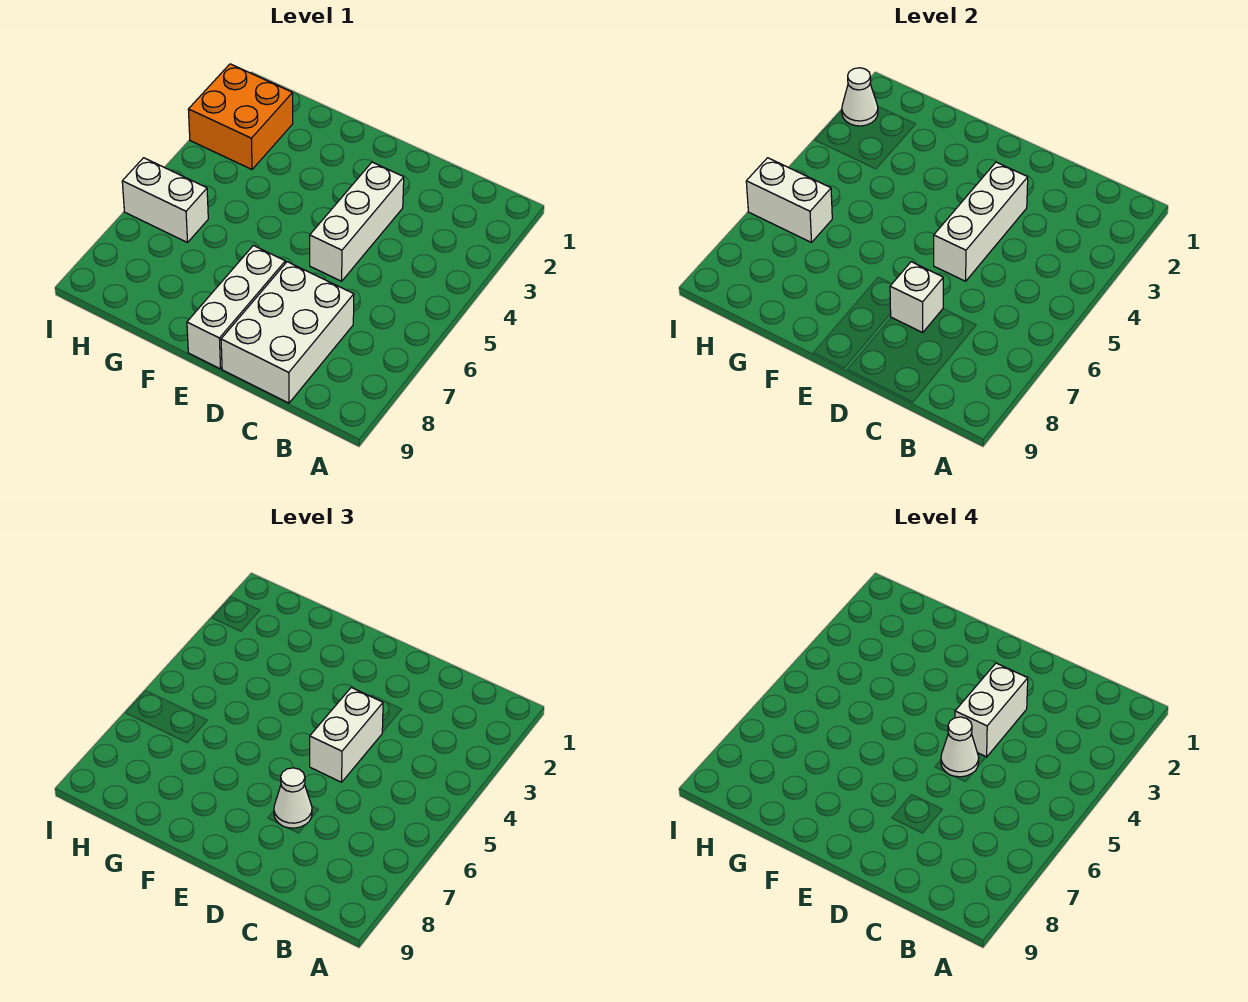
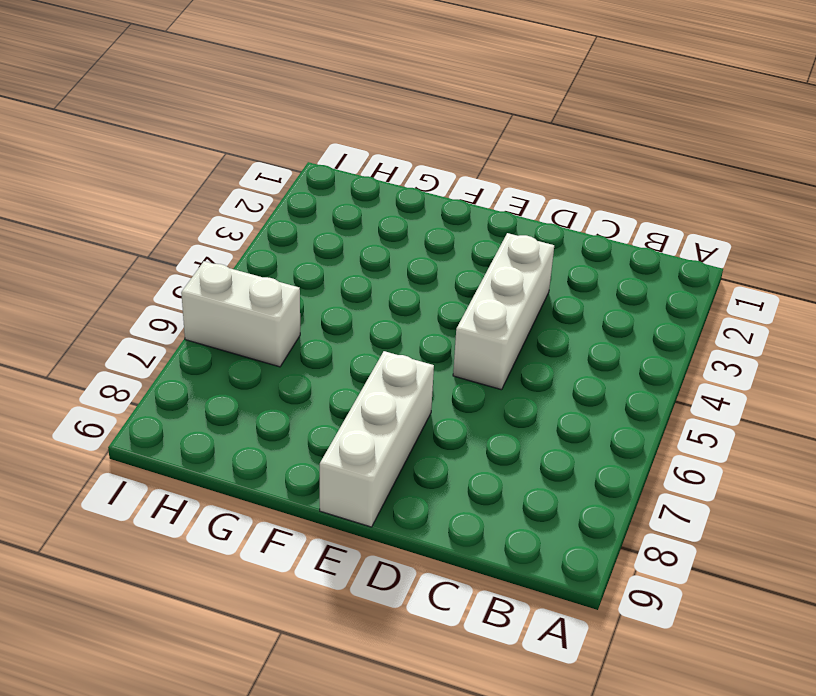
none -> white 2x3 brick [221,262,354,403]
none -> orange 2x2 brick [188,64,293,169]
none -> white 1x3 brick [934,162,1028,281]

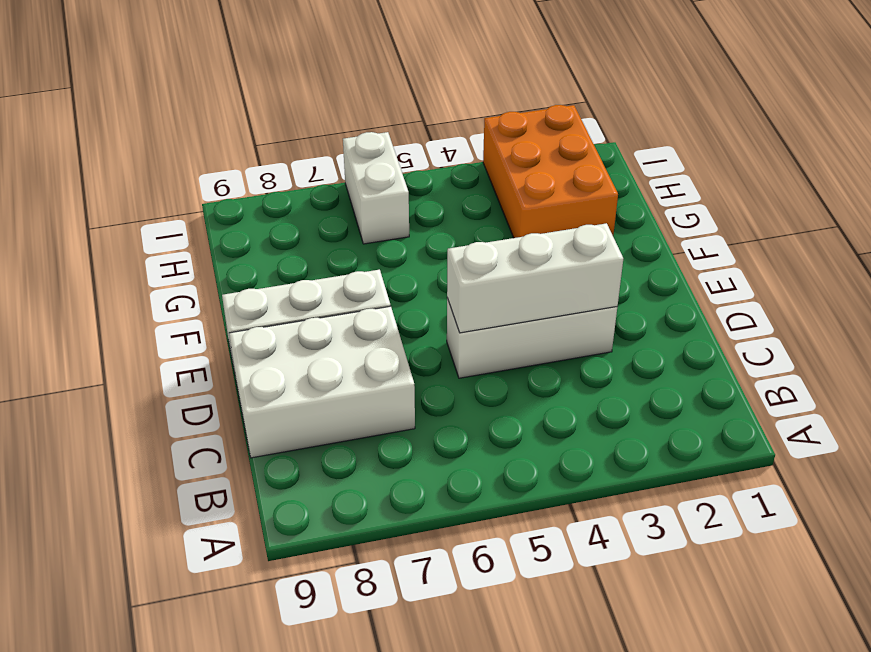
orange 2x3 brick [483,105,618,238] -> orange 2x2 brick [188,64,293,169]
none -> white 1x1 brick [890,262,943,332]
none -> white 1x2 brick [746,158,832,243]
none -> white 1x1 cone [842,68,878,126]

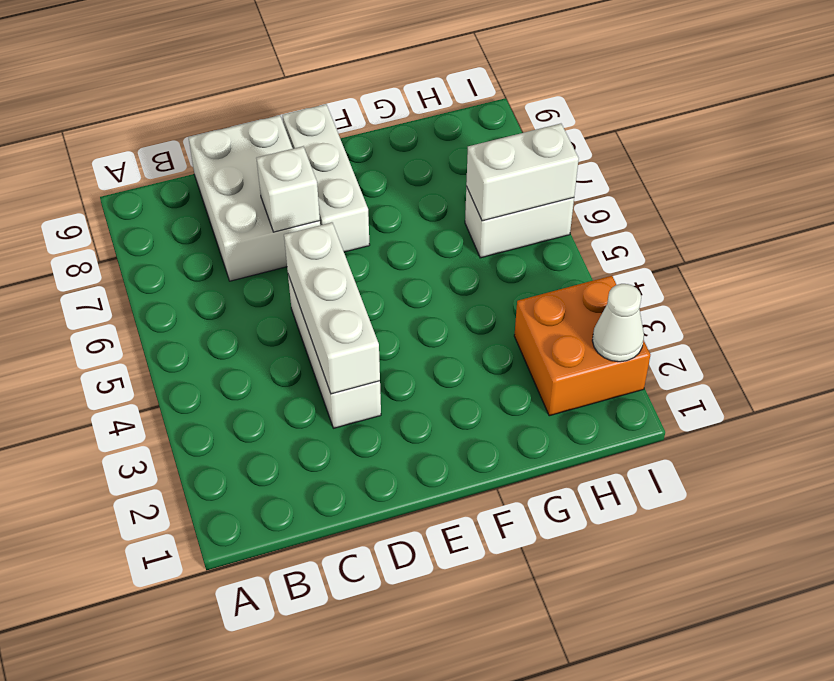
none -> white 1x2 brick [310,688,383,782]
none -> white 1x1 cone [274,768,312,828]
none -> white 1x2 brick [955,663,1028,757]

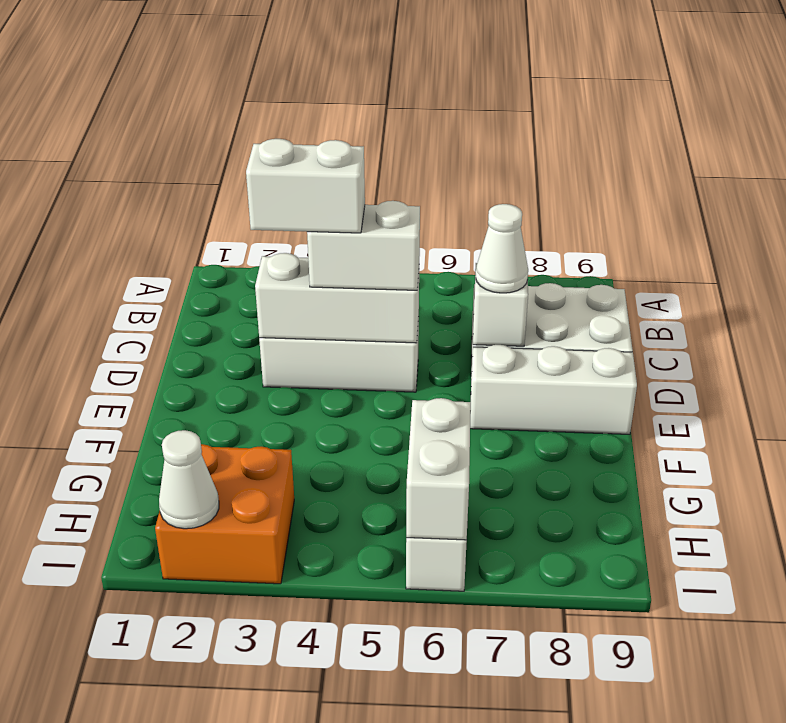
none -> white 1x1 cone [941,717,979,777]

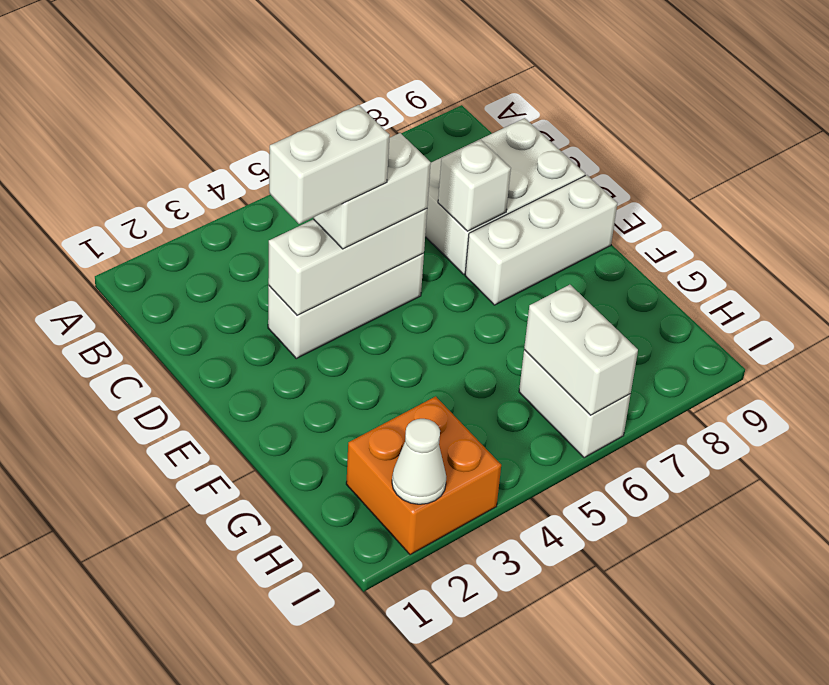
none -> white 1x1 cone [274,768,312,828]
none -> white 1x1 cone [941,717,979,777]

